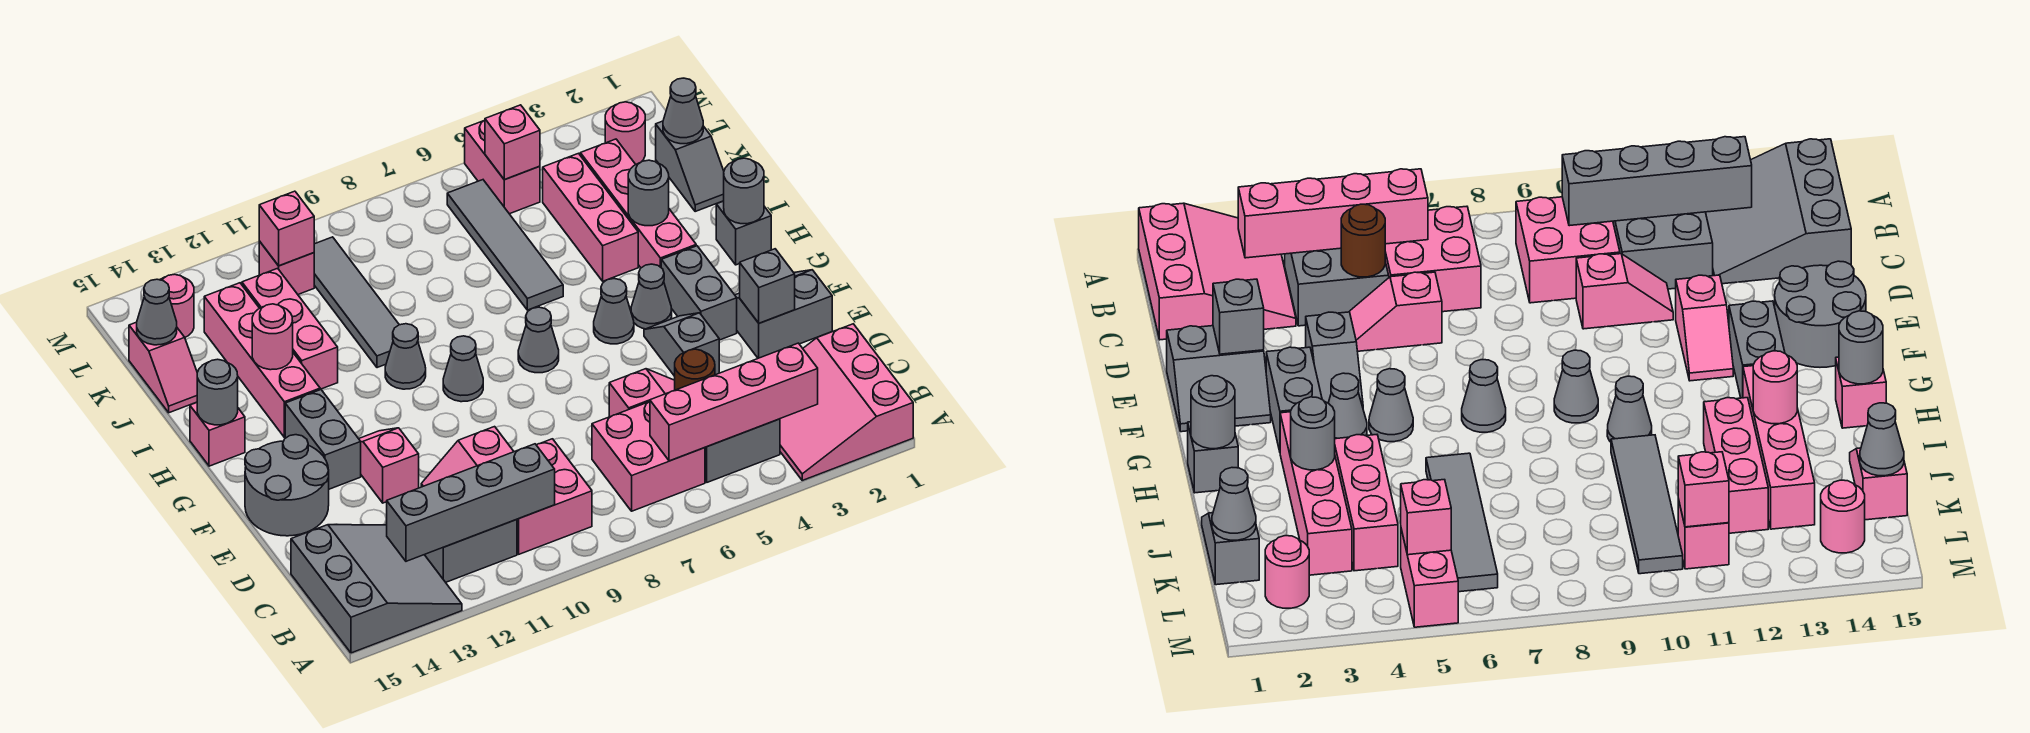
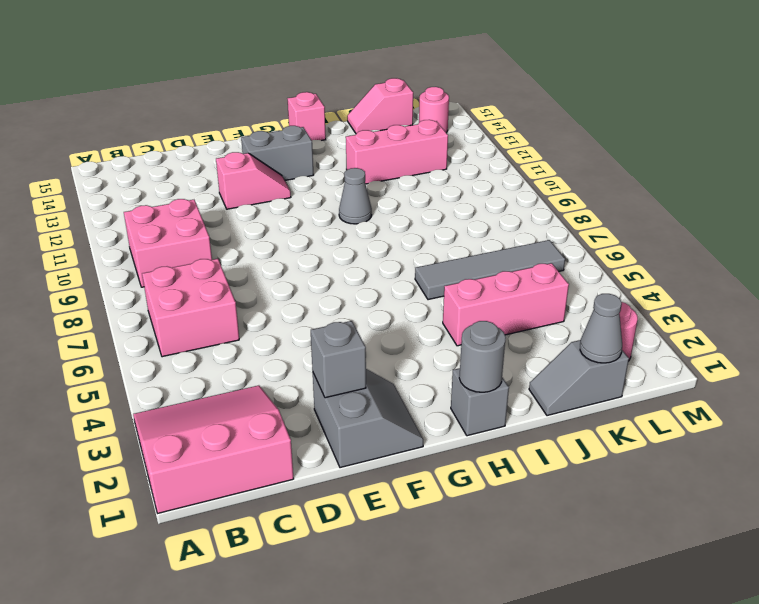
none -> grey 3x3 slope [291,525,462,653]
none -> grey 2x2 brick [705,419,780,482]
none -> grey 2x2 brick [425,519,517,582]
none -> pink 1x2 slope [609,369,675,417]

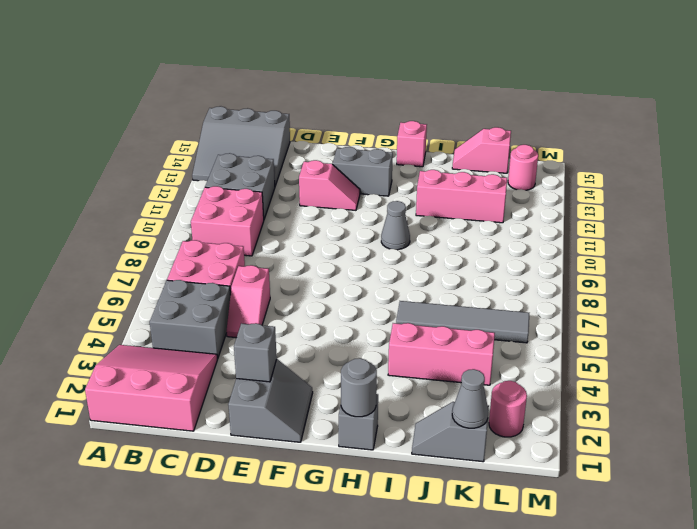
none -> pink 1x2 slope [421,427,514,487]
none -> grey 1x2 slope [644,313,719,376]
none -> grey 2x2 round brick [245,435,329,536]
none -> grey 1x2 brick [661,246,737,340]

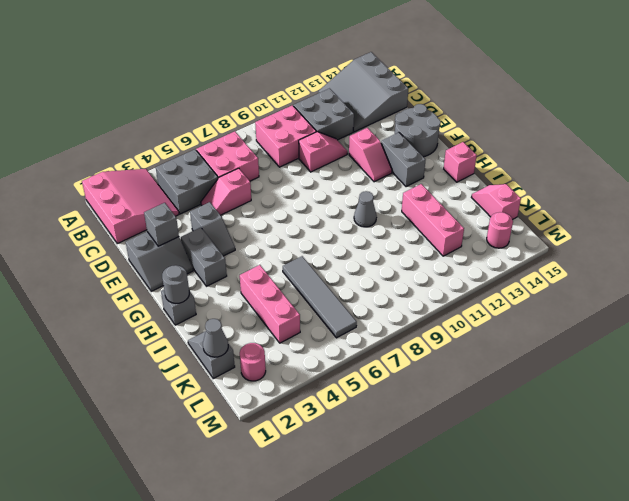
none -> grey 1x1 cone [631,264,672,329]
none -> grey 1x1 cone [594,279,634,344]
none -> grey 1x1 cone [518,307,559,373]
none -> grey 1x1 cone [443,336,483,402]

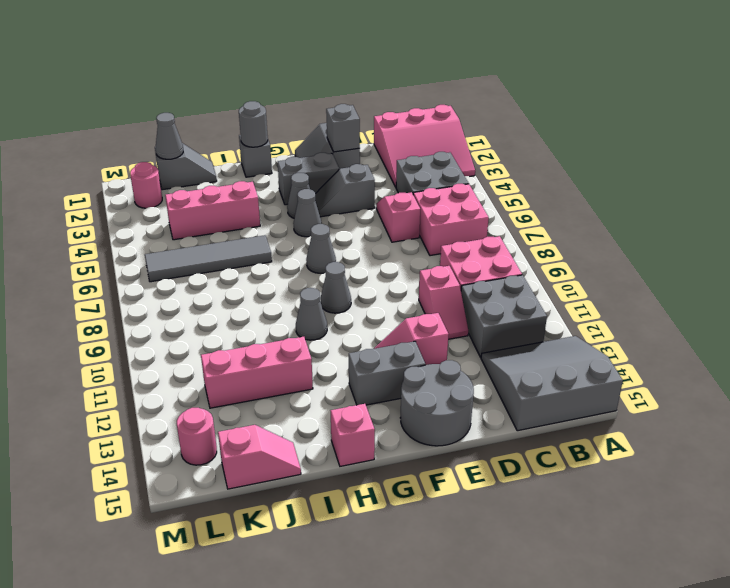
none -> pink 1x4 brick [580,139,696,268]
none -> pink 1x4 brick [204,283,320,437]
none -> grey 1x4 tile [314,237,399,368]
none -> pink 1x2 brick [465,120,540,214]

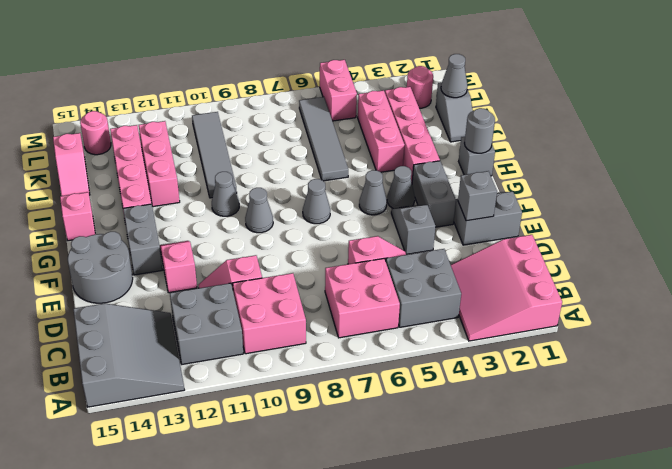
none -> pink 1x1 brick [259,241,314,294]
none -> pink 1x4 brick [650,343,818,461]
none -> grey 1x4 brick [387,444,555,561]
none -> brown 1x1 round brick [675,349,715,390]

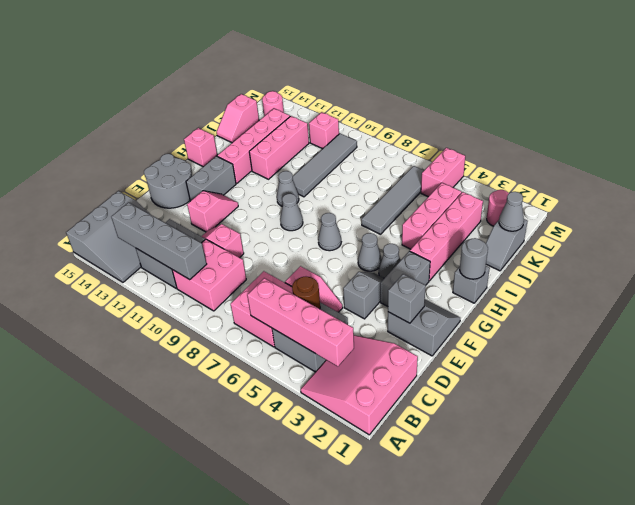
none -> grey 1x1 round brick [197,359,238,425]
none -> grey 1x1 round brick [628,160,669,226]
none -> pink 1x1 round brick [252,304,293,370]
none -> grey 1x1 cone [137,279,177,345]

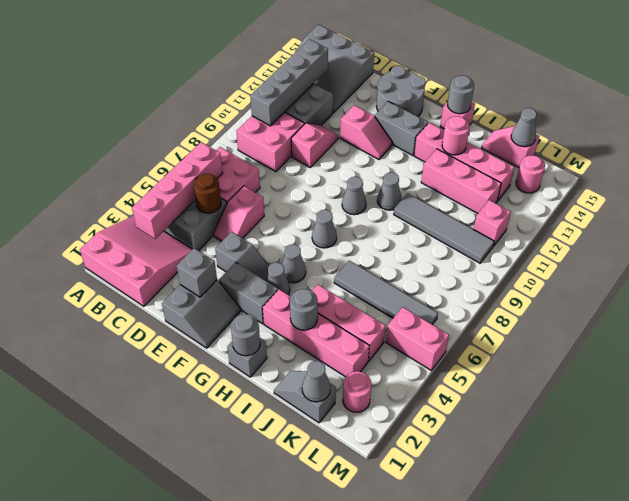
none -> pink 1x1 brick [485,105,540,179]
none -> pink 1x1 brick [259,191,314,266]

